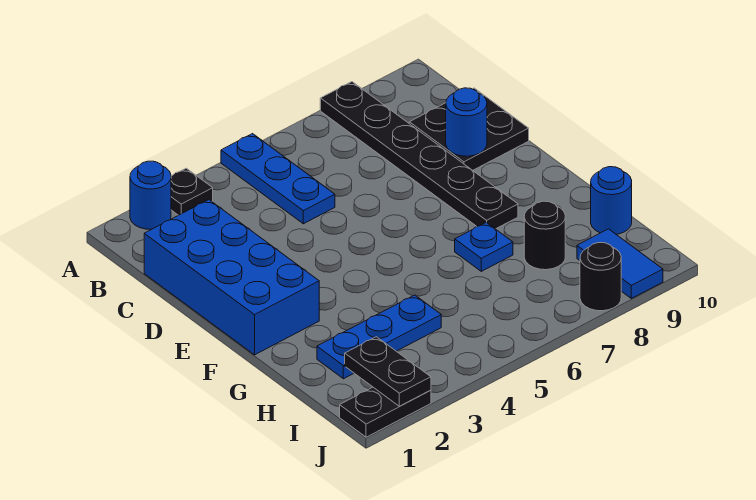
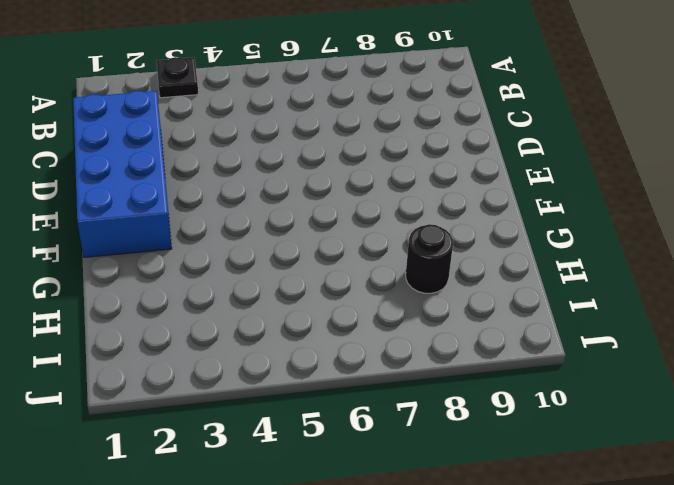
none -> blue 1x1 round brick [130,161,171,229]
none -> blue 1x3 plate [221,134,335,224]
none -> black 1x6 plate [320,82,518,229]

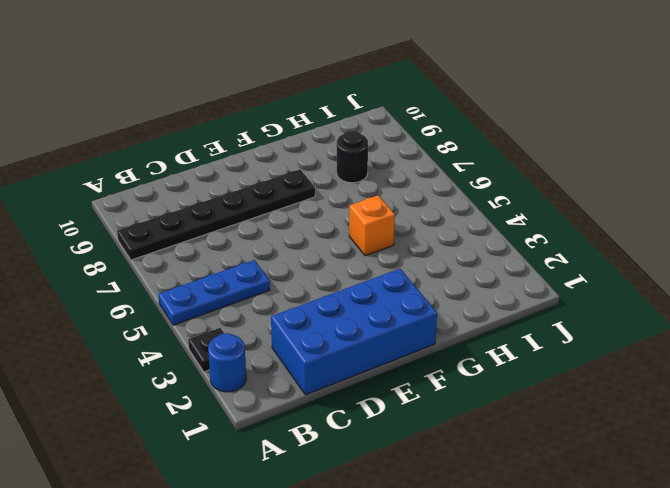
orange 1x1 brick [349,195,395,256] -> none
none -> black 2x2 plate [409,88,529,170]
none -> blue 1x1 plate [455,222,513,271]
none -> blue 1x3 plate [317,295,441,379]

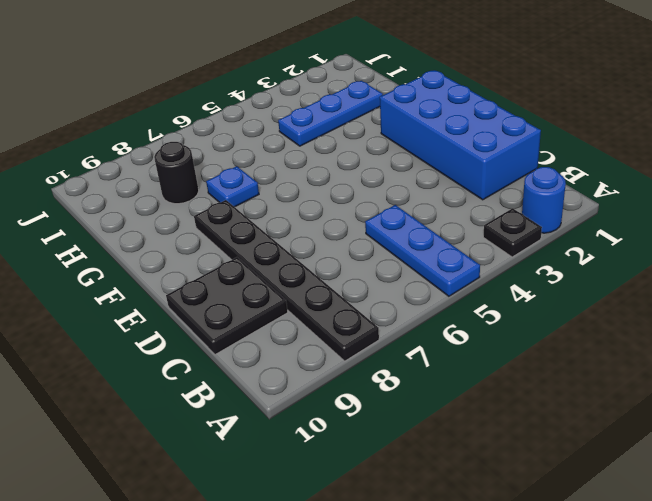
none -> blue 1x1 round brick [591,167,632,234]
none -> blue 1x2 tile [577,229,663,298]
none -> black 1x2 plate [340,387,431,437]

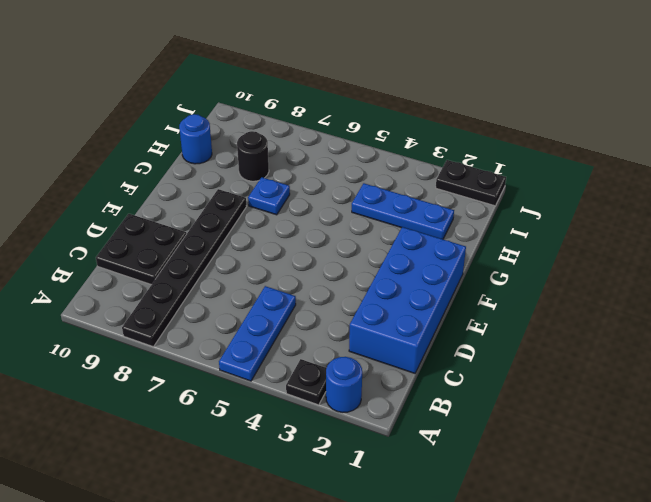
none -> blue 1x2 tile [577,229,663,298]
none -> black 1x1 round brick [580,243,621,311]
none -> blue 1x1 round brick [446,88,487,156]

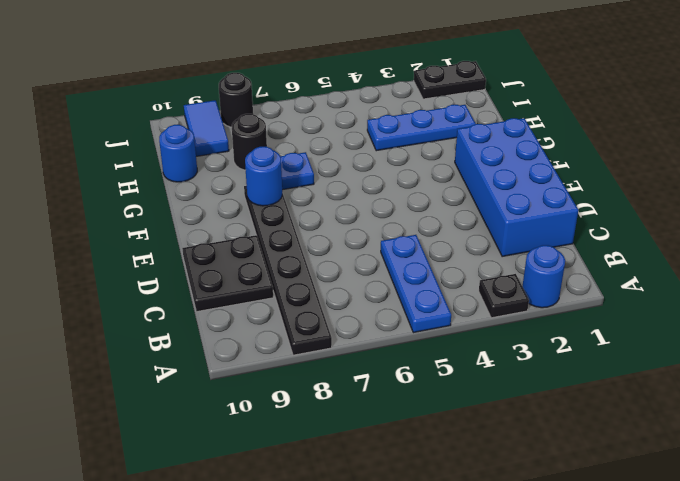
blue 1x1 round brick [245,147,282,206] -> blue 1x1 round brick moved to [446,88,487,156]
none -> black 1x2 plate [345,337,431,406]

